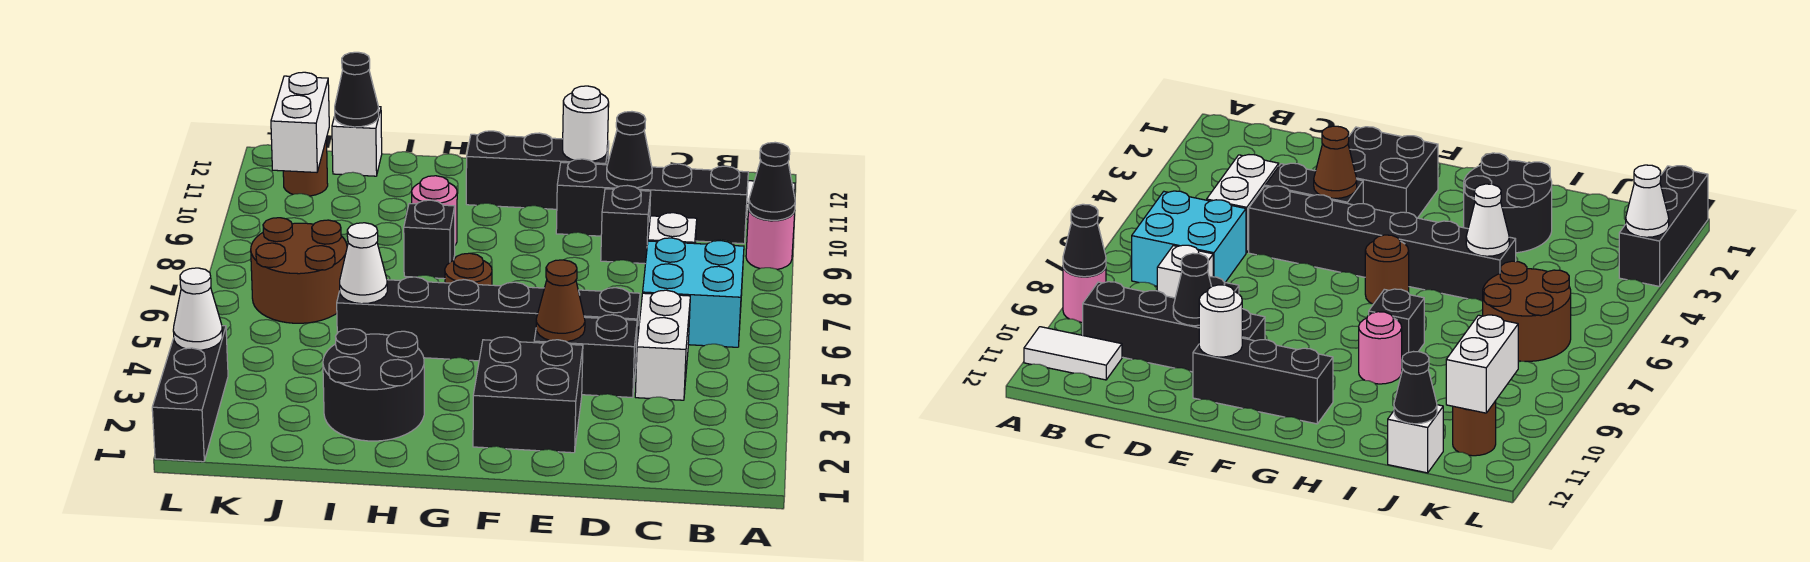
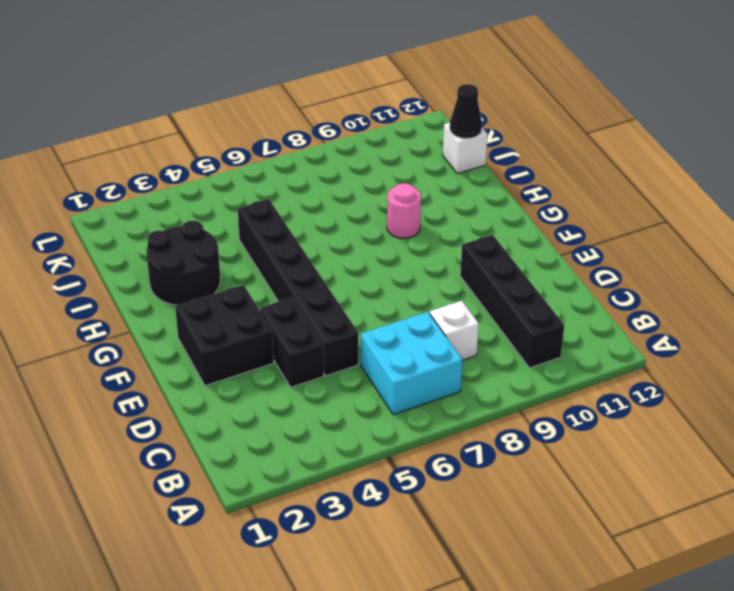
none -> pink 1x1 round brick [746,210,795,269]
none -> white 1x2 tile [1024,327,1122,380]
none -> white 1x2 brick [635,290,690,400]

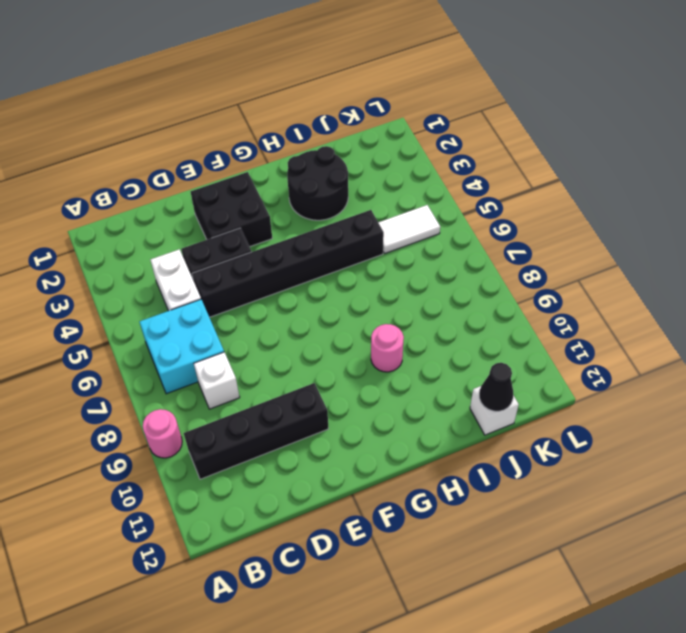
white 1x2 tile [378,205,440,254] -> white 1x2 tile moved to [1024,327,1122,380]
none -> black 1x1 brick [601,185,651,264]
none -> black 1x3 brick [466,131,609,209]
none -> brown 1x1 round brick [445,253,492,285]

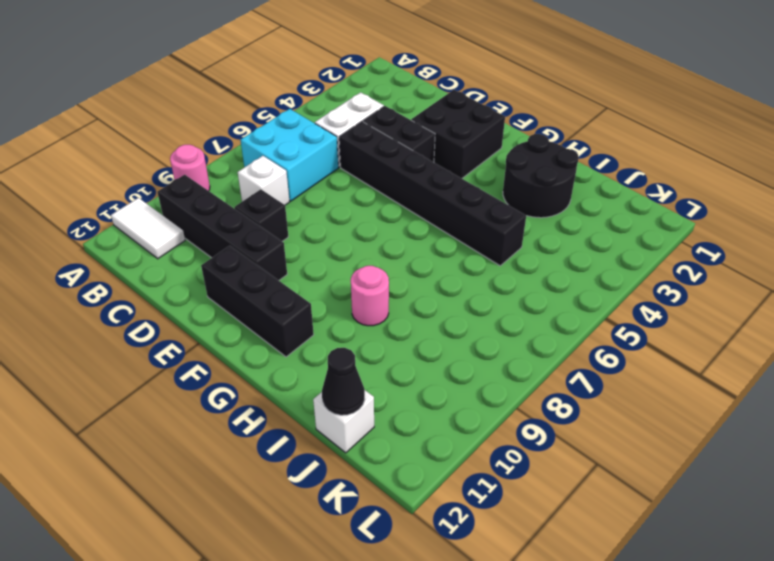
none -> brown 1x1 round brick [445,253,492,285]
none -> black 1x1 brick [404,200,455,279]
none -> brown 2x2 round brick [251,218,347,323]

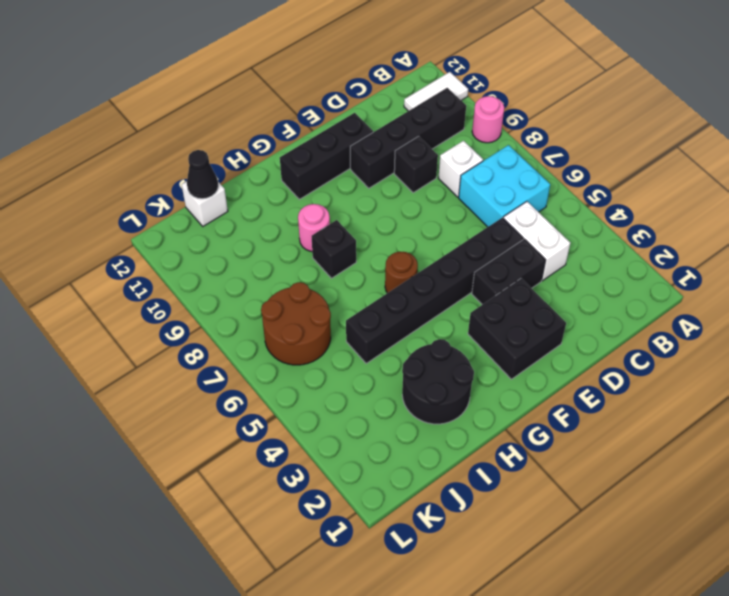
none -> brown 1x1 round brick [283,139,328,196]
none -> black 1x3 brick [152,326,228,462]
none -> black 1x1 cone [749,142,795,220]

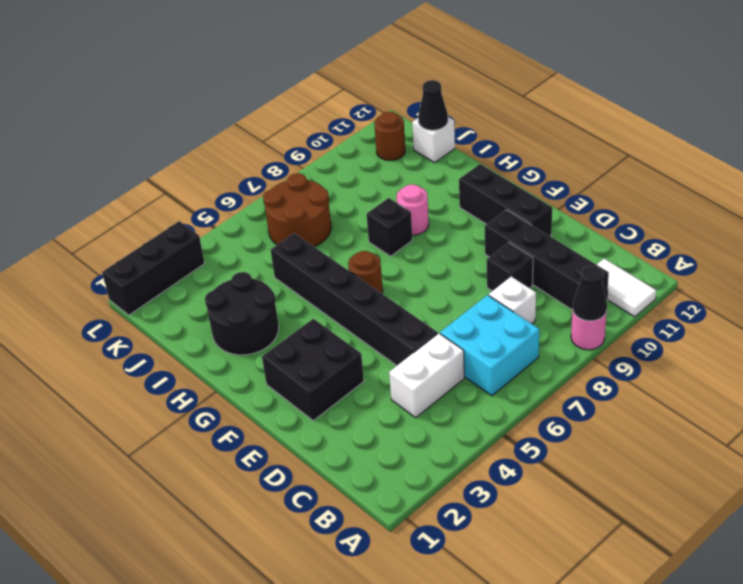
none -> black 1x2 brick [534,315,637,397]
none -> black 1x1 cone [607,112,652,188]
none -> brown 1x1 cone [536,260,585,342]

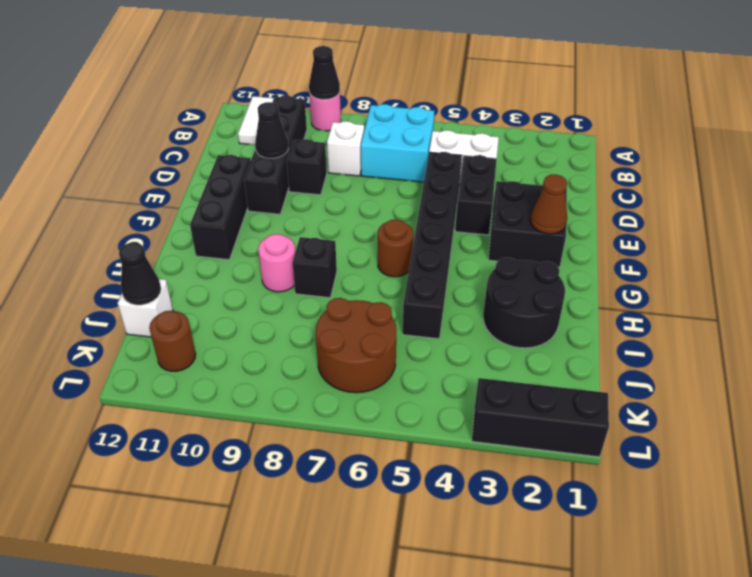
brown 1x1 cone [531,174,567,234] -> brown 1x1 cone moved to [536,260,585,342]
none -> white 1x1 round brick [563,86,609,161]
none -> white 1x1 cone [340,223,387,304]
none -> white 1x2 brick [271,72,329,172]

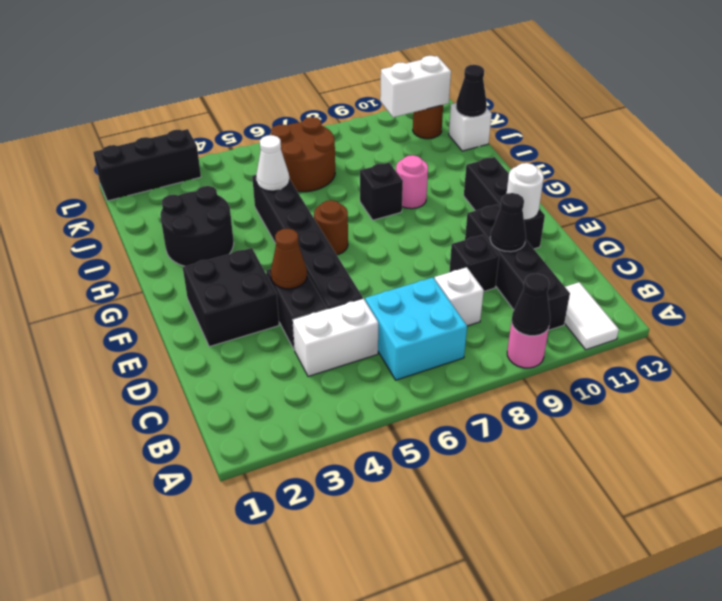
none -> white 1x1 cone [173,268,222,350]

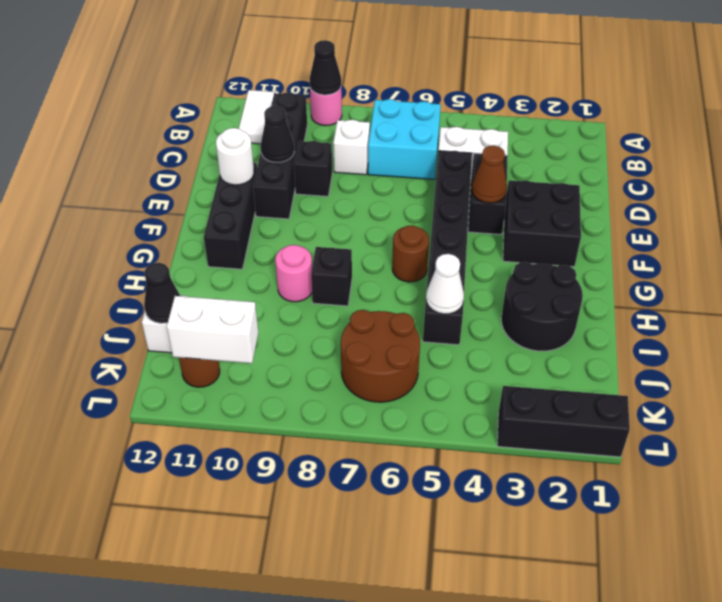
none -> white 1x1 cone [173,268,222,350]

